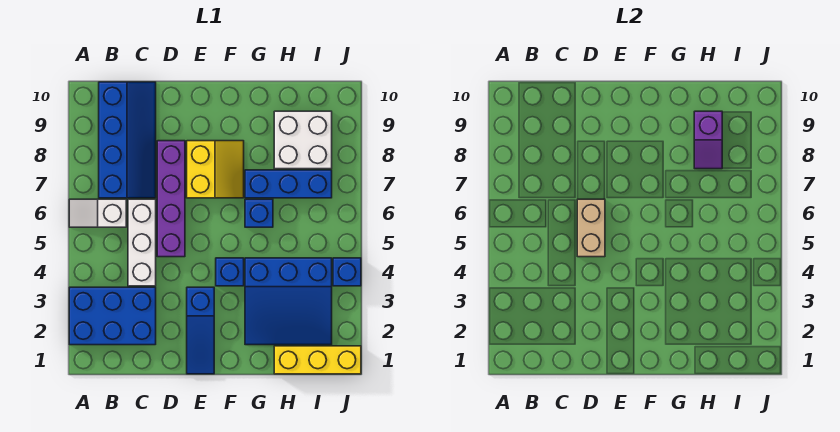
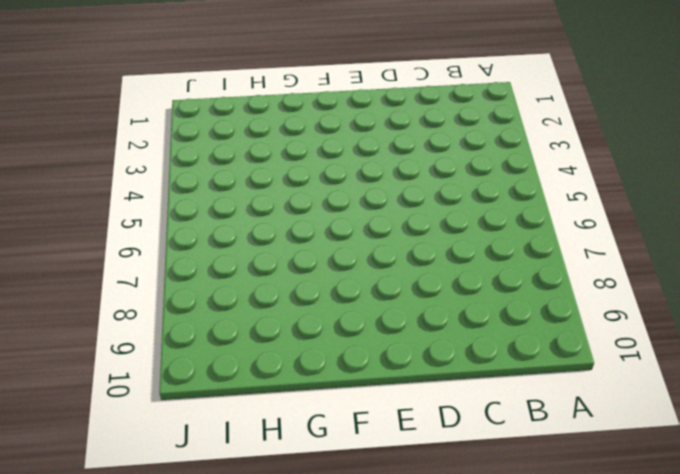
none -> blue 2x3 brick [69,287,156,345]
none -> white 1x2 slope [69,199,126,227]
none -> blue 2x4 slope [99,82,156,198]

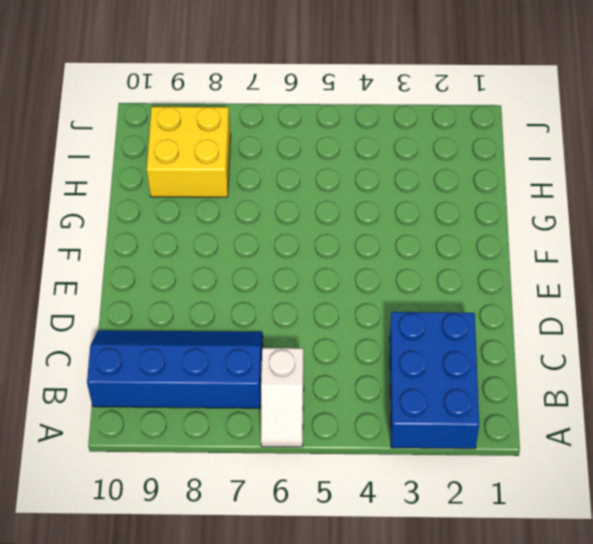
yellow 2x2 brick [147,107,231,197] -> white 2x2 brick [274,111,332,169]
none -> white 1x3 brick [128,199,156,286]
none -> purple 1x4 brick [157,141,185,257]
none -> blue 1x3 slope [187,287,214,374]

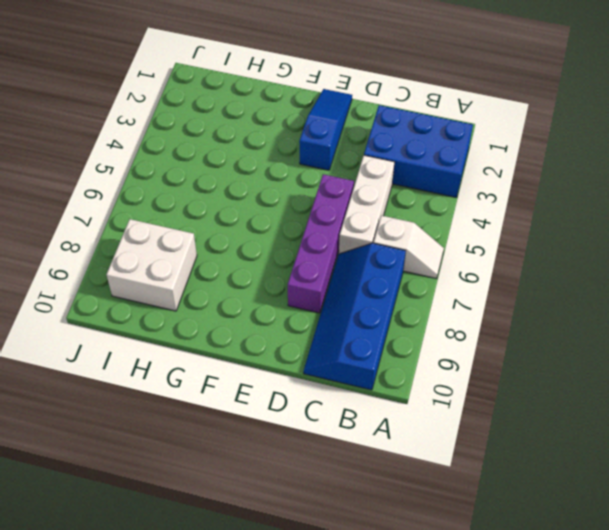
none -> yellow 2x2 slope [187,141,244,198]
none -> blue 1x1 brick [216,258,244,286]
none -> blue 3x3 slope [245,258,332,345]

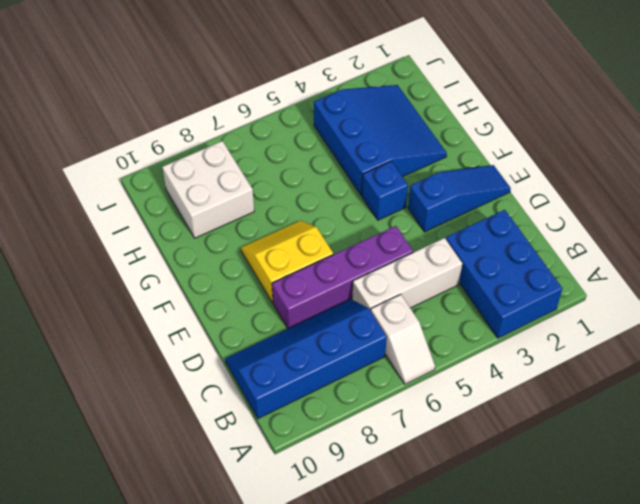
none -> blue 1x1 brick [245,199,273,227]
none -> blue 1x3 brick [245,170,332,198]
none -> yellow 1x3 brick [274,346,361,374]

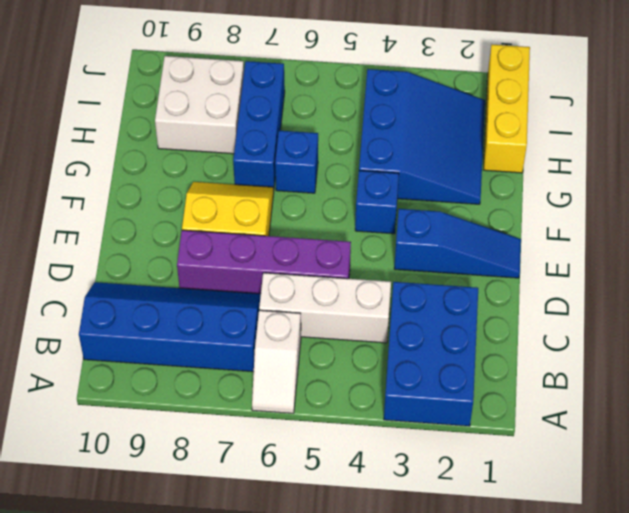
none -> blue 1x1 brick [333,258,361,286]
none -> tan 1x2 brick [577,199,605,257]
none -> purple 1x2 slope [694,111,722,169]

